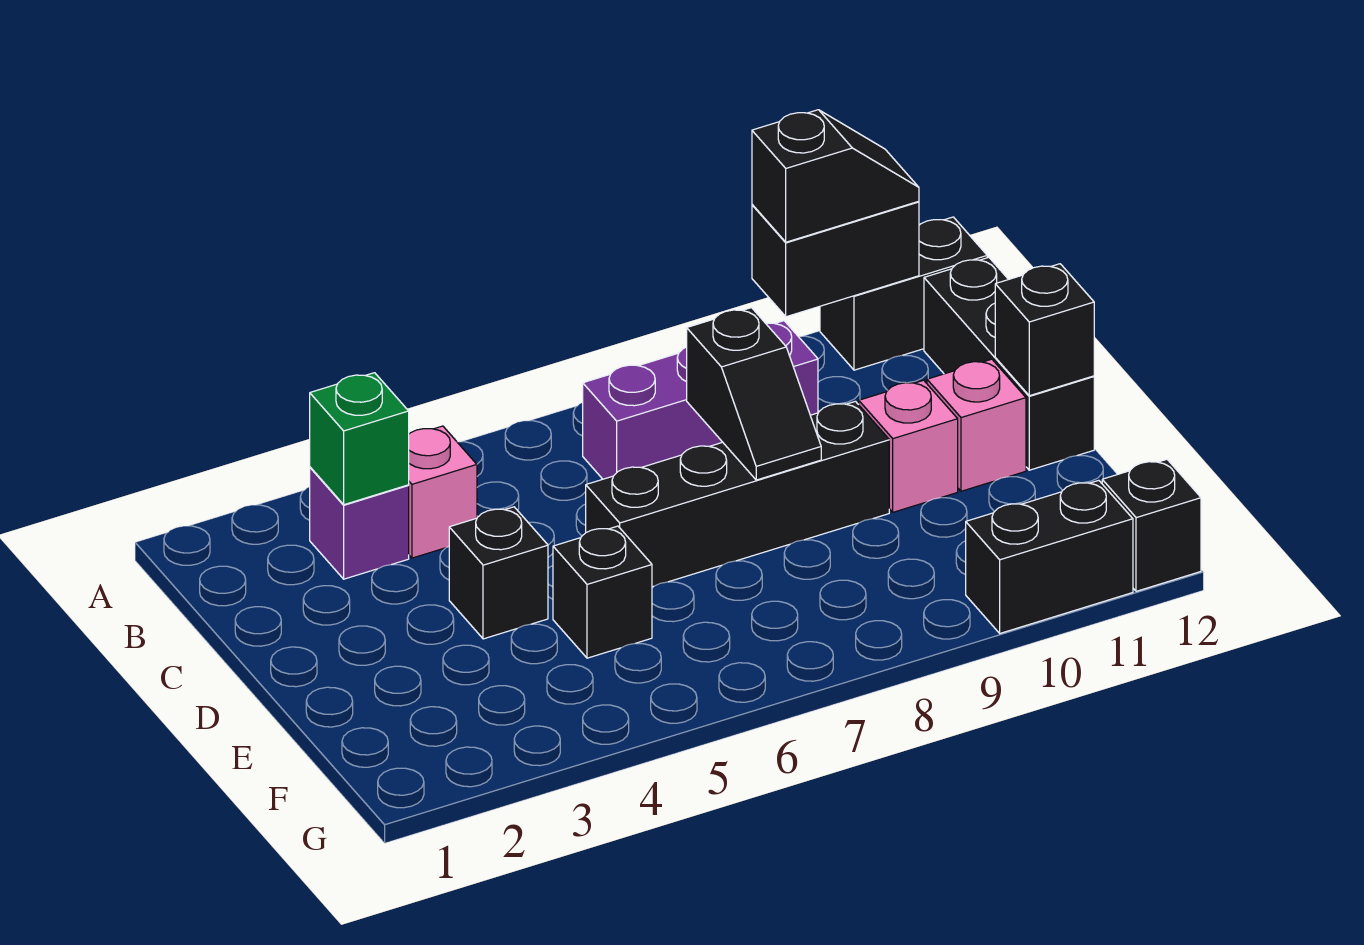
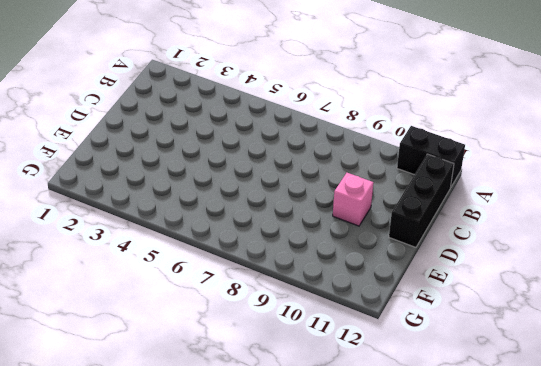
none -> purple 1x1 brick [310,467,409,579]
none -> pink 1x1 brick [408,426,477,558]
none -> purple 1x3 brick [583,321,818,479]

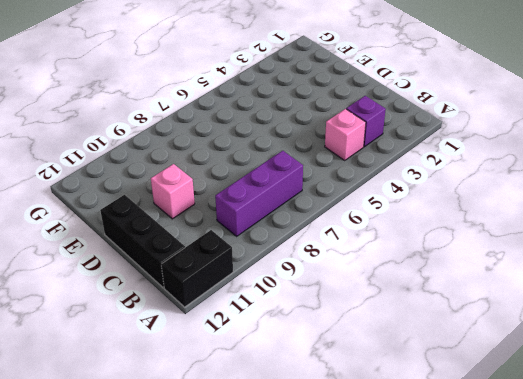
none -> black 1x1 brick [449,507,548,639]
none -> black 1x4 brick [586,401,889,587]
none -> pink 1x1 brick [927,359,1026,491]

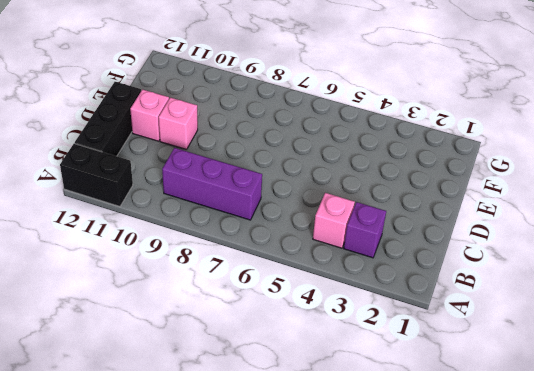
none -> black 1x1 brick [449,507,548,639]
none -> black 1x4 brick [586,401,889,587]
none -> black 1x1 brick [553,526,652,658]

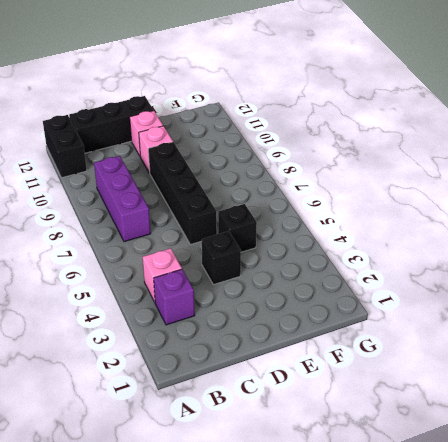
none -> black 1x2 brick [966,480,1133,633]
none -> black 1x1 brick [1102,459,1201,591]
none -> black 1x2 brick [752,201,919,317]

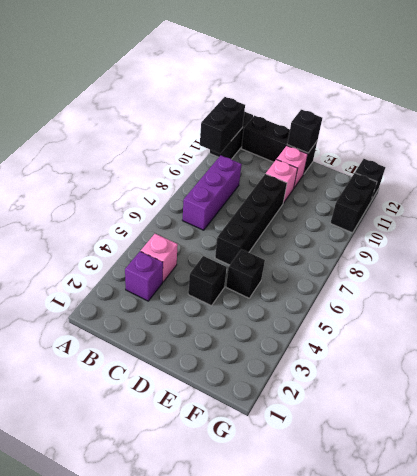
none -> green 1x1 brick [310,373,409,505]
none -> black 1x2 slope [687,308,821,480]
none -> black 1x2 slope [752,110,919,242]

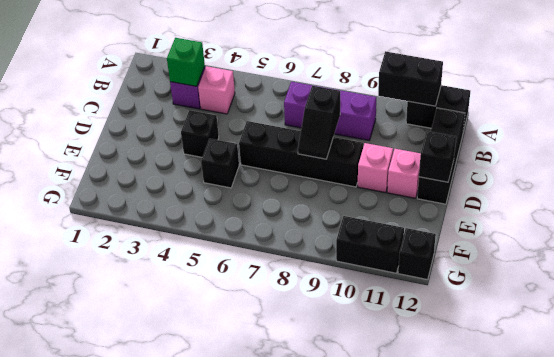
none -> black 1x2 slope [752,110,919,242]

